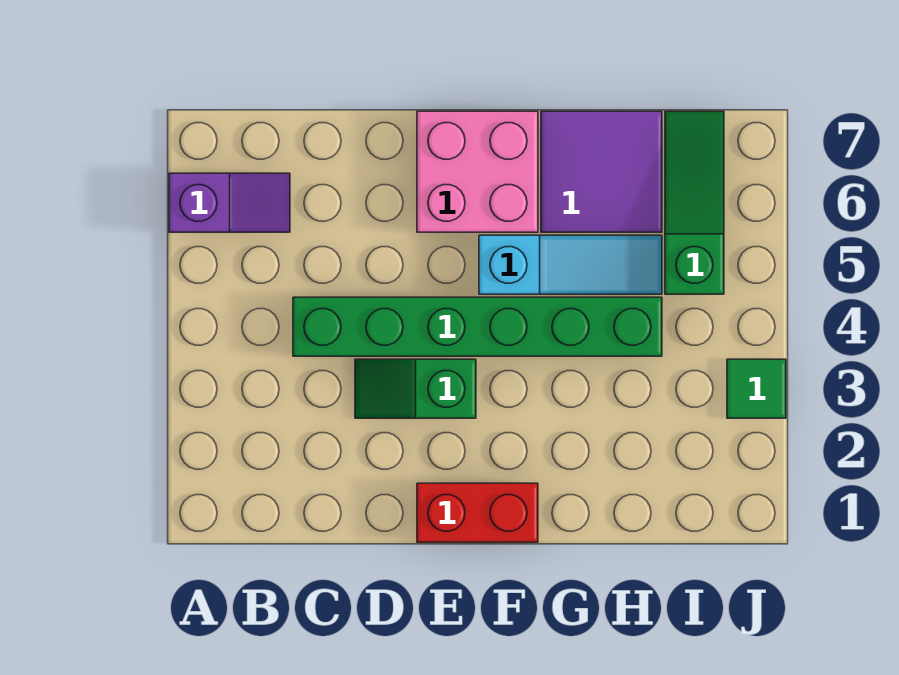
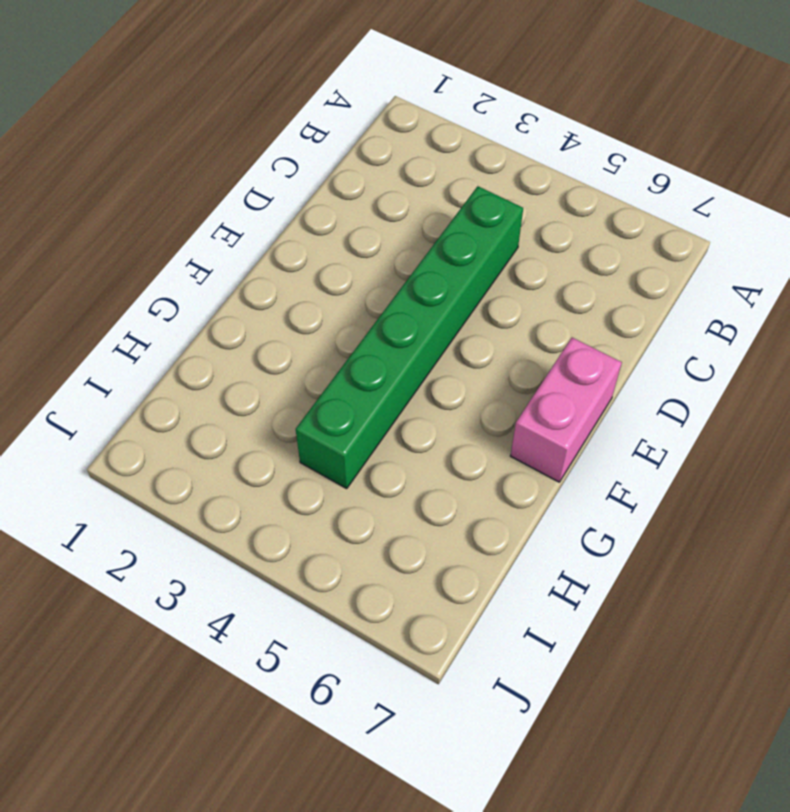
pink 1x2 brick [511,338,622,482] -> pink 2x2 brick [417,111,538,232]
none -> purple 1x2 slope [169,173,290,232]
none -> green 1x2 slope [355,359,476,418]

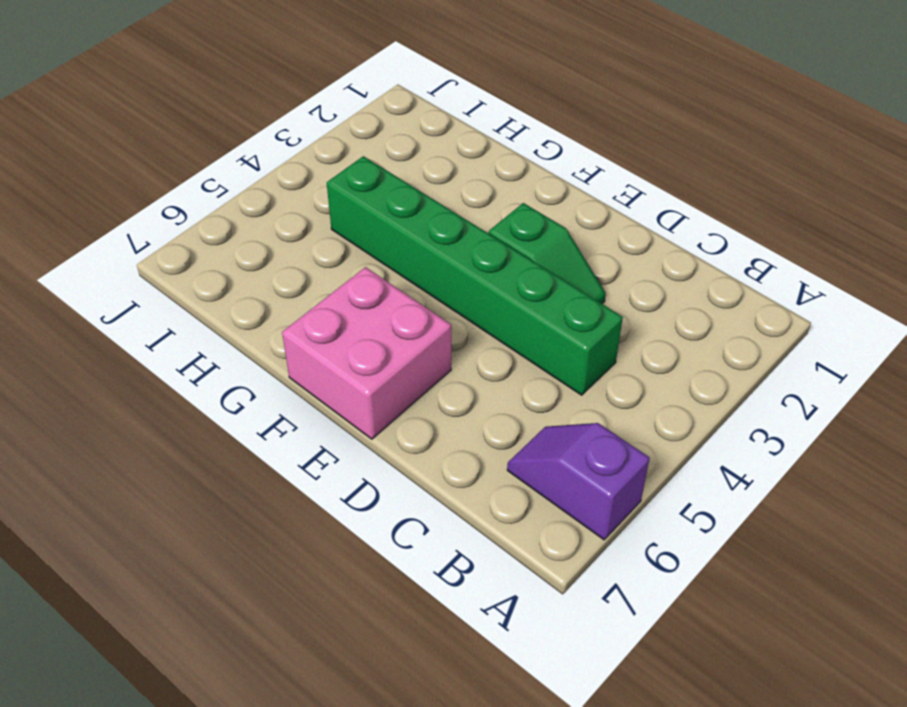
none -> red 1x2 brick [417,483,538,542]
none -> cyan 1x3 slope [479,235,662,294]

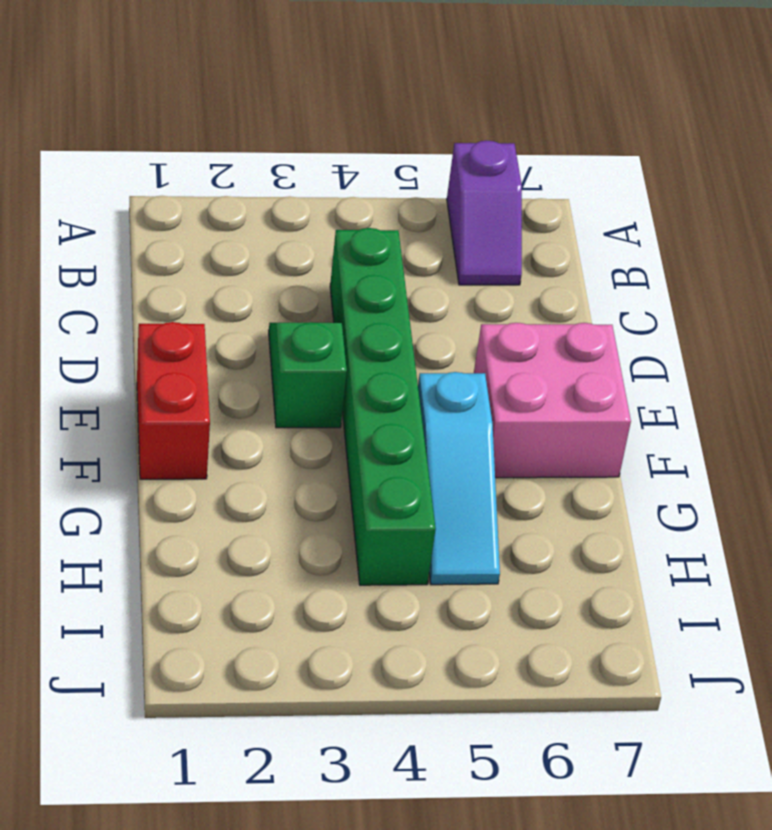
none -> purple 2x2 tile [541,111,662,232]
none -> green 1x3 slope [665,111,724,294]

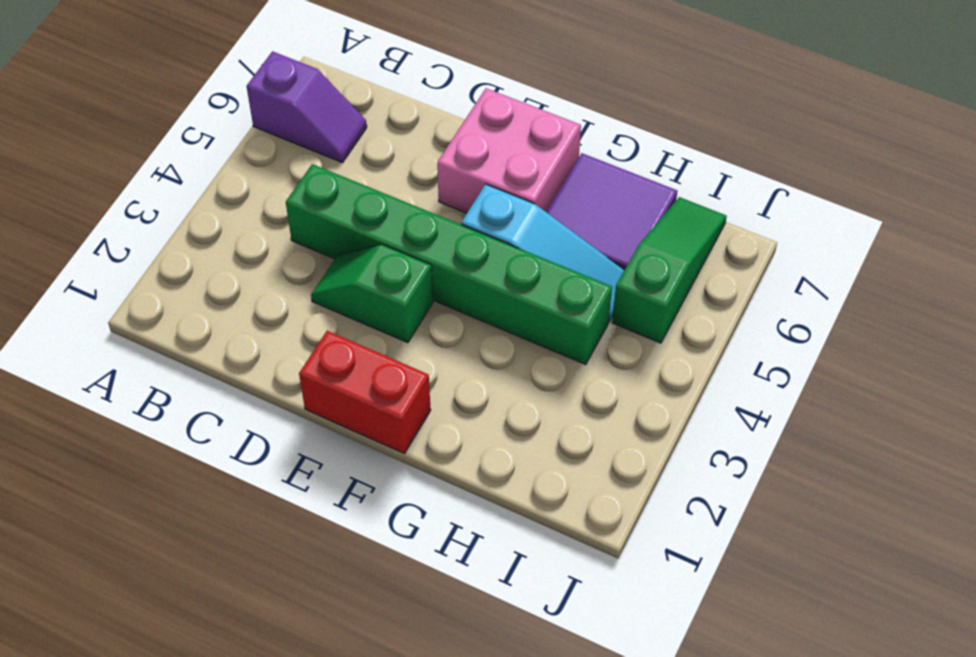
none -> green 1x1 tile [727,359,786,418]

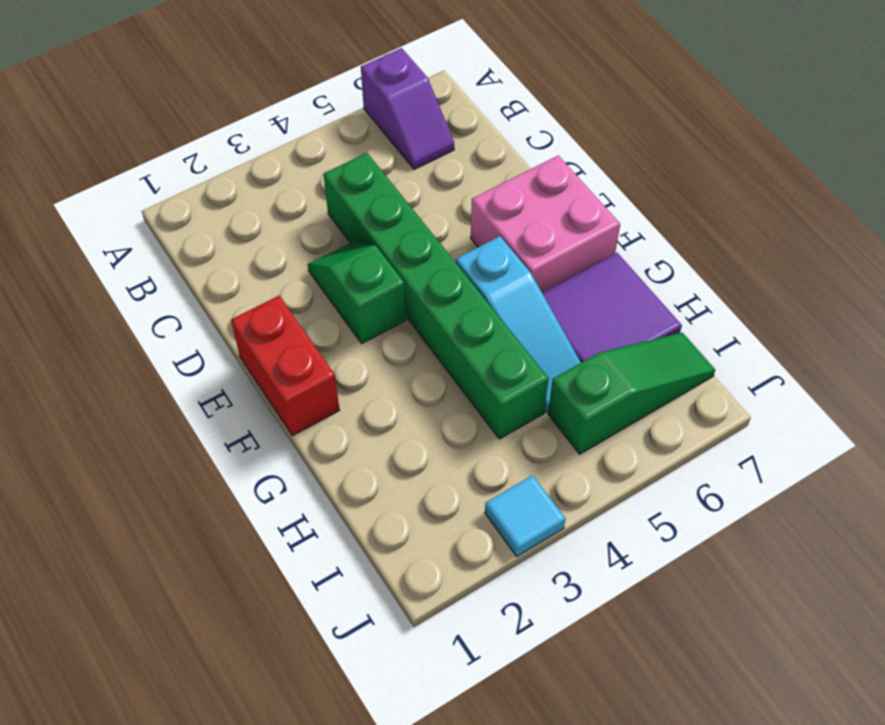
cyan 1x1 tile [485,475,565,556] -> green 1x1 tile [727,359,786,418]

